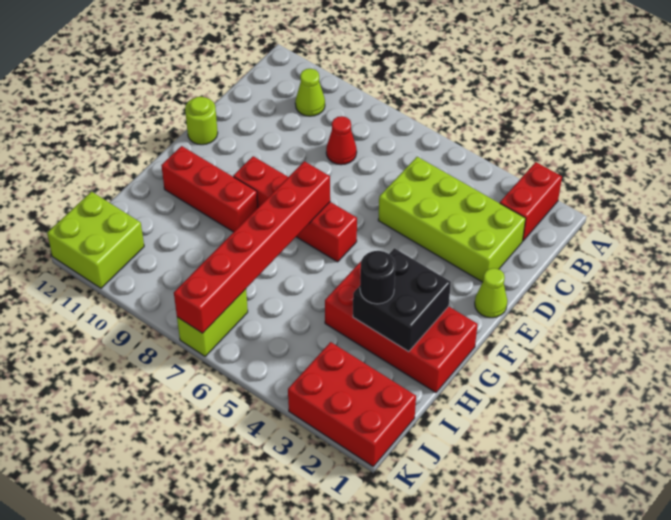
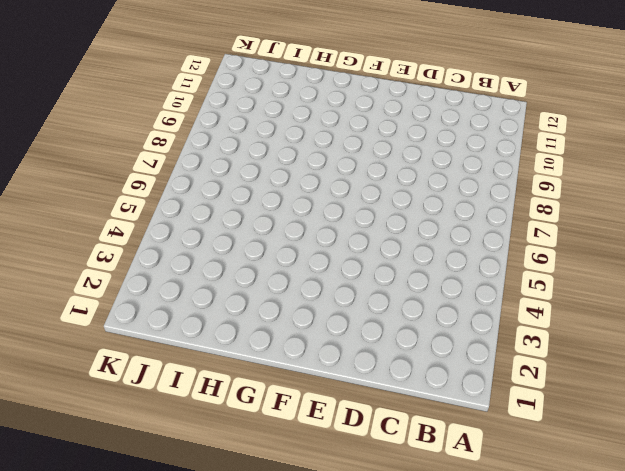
none -> red 1x2 brick [500,162,562,241]
none -> lime 1x1 cone [295,69,325,116]
none -> lime 2x4 brick [378,157,526,282]

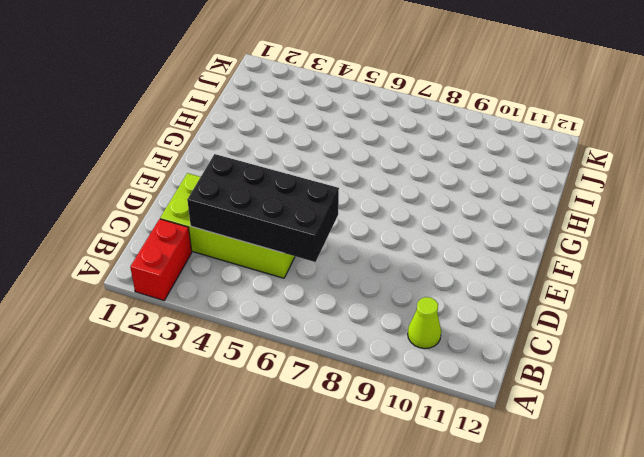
black 2x4 brick [187,154,339,262] -> none
none -> red 1x1 cone [326,116,357,165]
none -> lime 1x1 cone [475,268,507,318]
none -> lime 1x1 round brick [185,97,218,145]

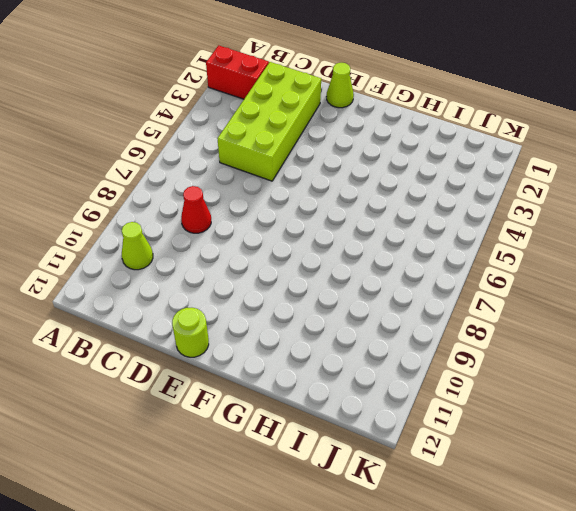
none -> red 1x4 brick [233,156,357,262]
none -> red 2x4 brick [325,262,478,393]
none -> red 1x3 brick [161,146,258,232]

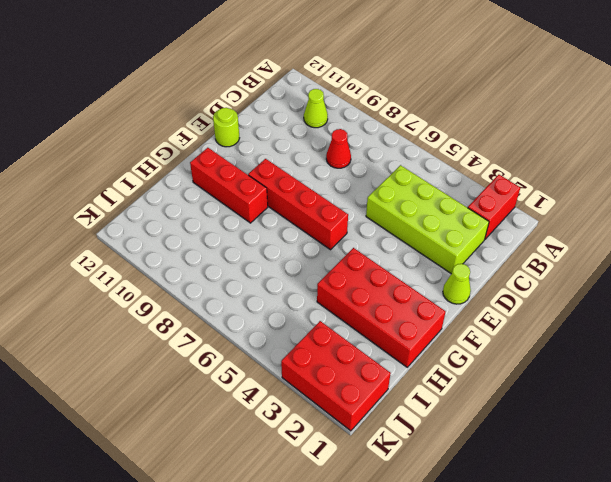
none -> lime 1x2 brick [177,289,248,356]
none -> lime 2x2 brick [47,192,144,288]
none -> red 1x6 brick [174,161,330,333]

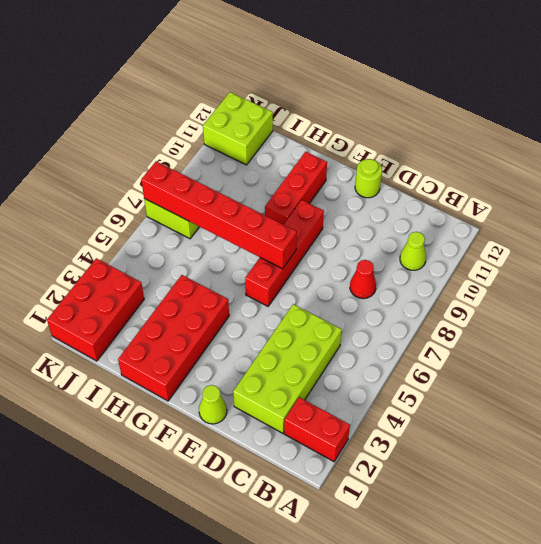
none -> black 2x2 brick [353,248,451,352]
none -> black 1x1 round brick [360,251,395,304]

